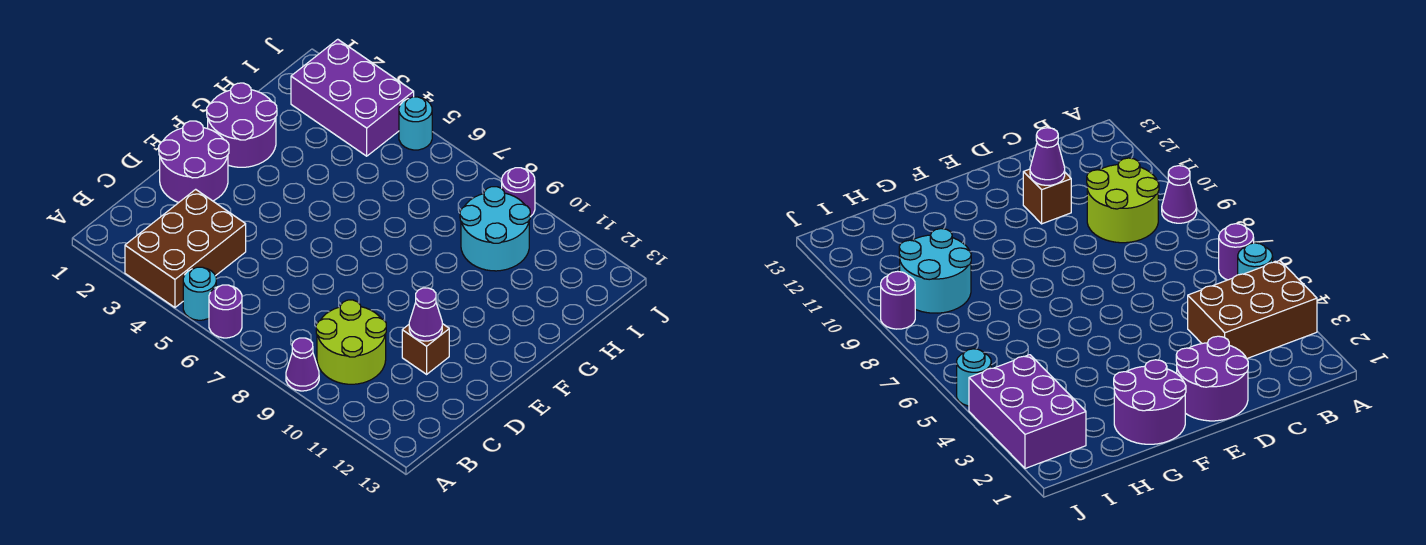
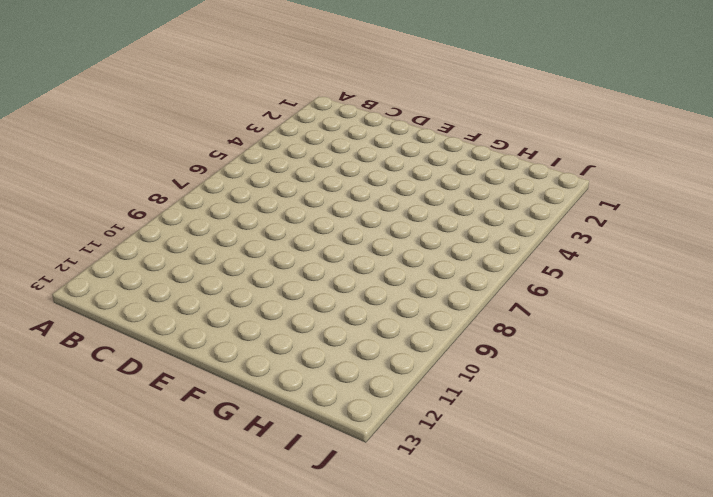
none -> brown 2x3 brick [125,189,246,307]
none -> cyan 1x1 round brick [183,267,216,320]
none -> purple 1x1 round brick [209,285,242,338]

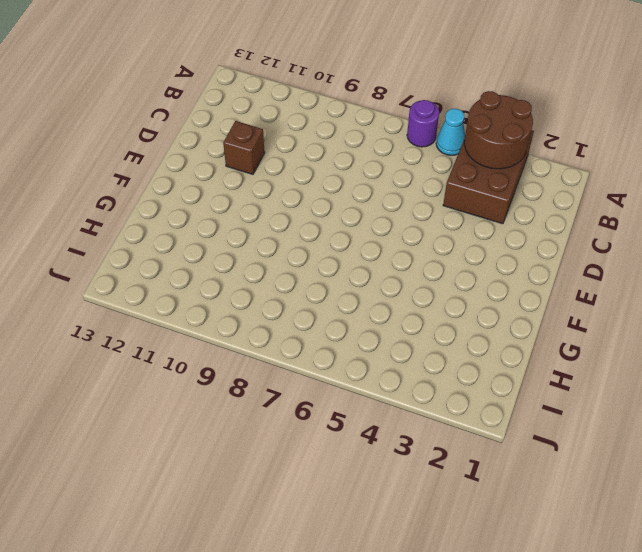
brown 2x2 round brick [464,91,533,169] -> none
cyan 1x1 cone [436,109,465,155] -> cyan 1x1 round brick [183,267,216,320]
none -> purple 1x1 cone [286,338,319,391]
none -> lime 2x2 round brick [316,300,386,384]
none -> purple 2x2 round brick [159,121,229,203]

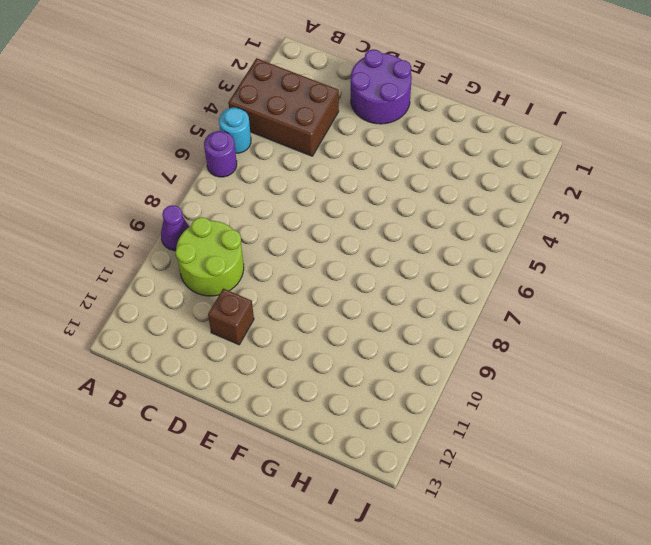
none -> purple 2x2 round brick [207,83,277,167]
none -> cyan 2x2 round brick [460,187,530,271]
none -> purple 2x3 brick [291,39,414,156]

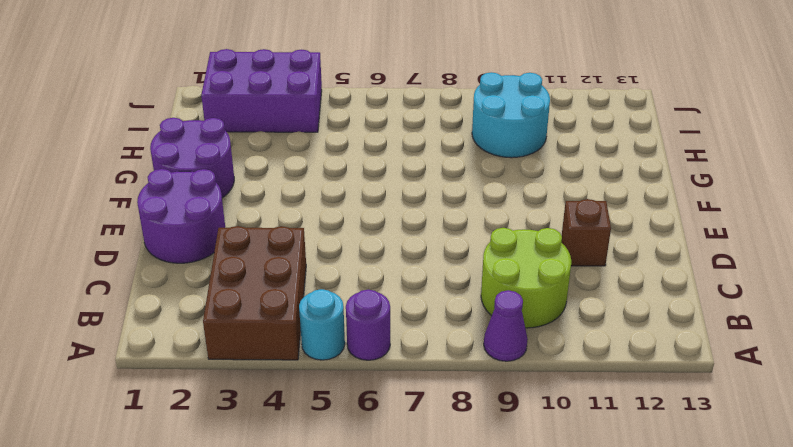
none -> cyan 1x1 round brick [399,97,432,150]
none -> purple 1x1 round brick [502,168,535,217]
none -> purple 1x1 cone [409,288,442,341]

